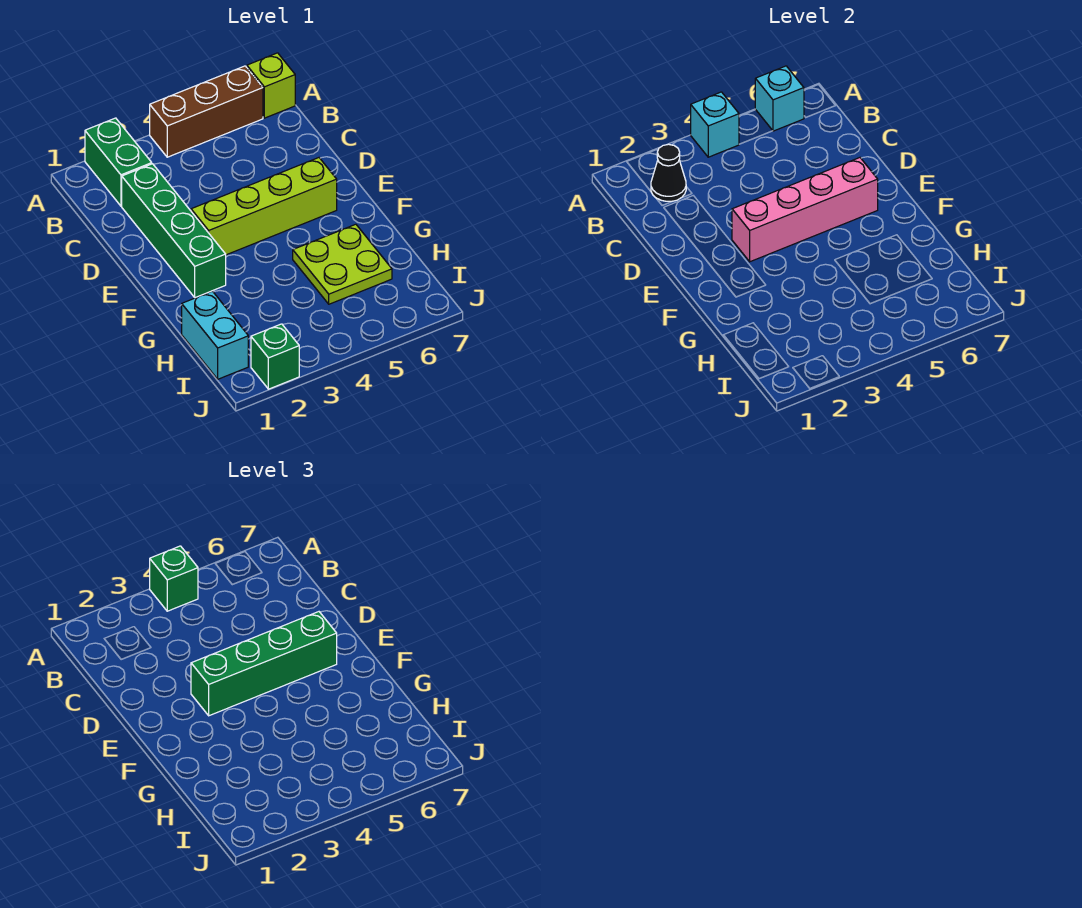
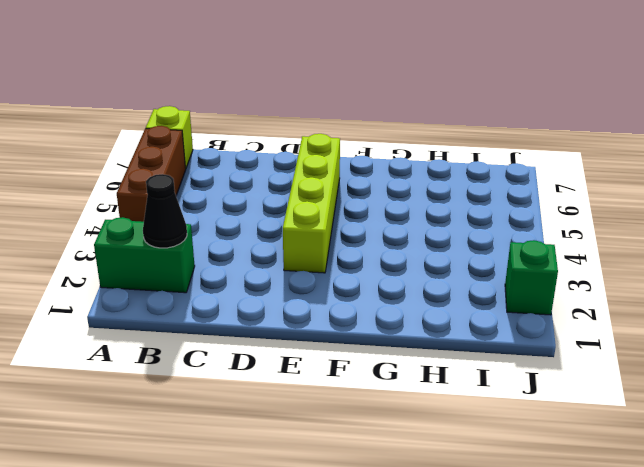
none -> green 1x4 brick [122,164,226,298]
none -> lime 2x2 plate [293,224,392,304]
none -> cyan 1x2 brick [182,291,248,379]

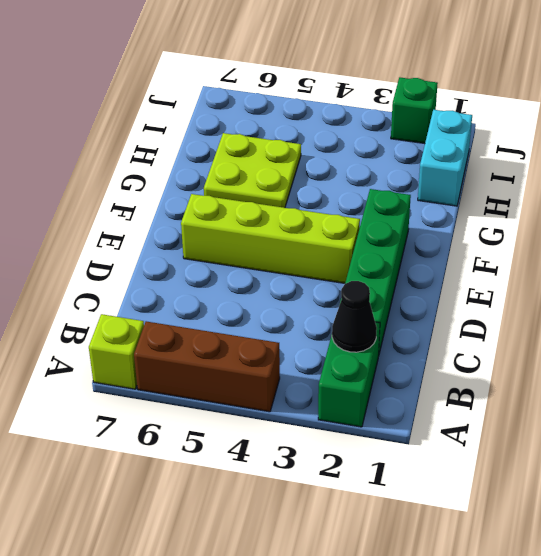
none -> cyan 1x1 brick [691,92,739,157]
none -> cyan 1x1 brick [755,66,804,131]
none -> pink 1x4 brick [732,158,878,262]

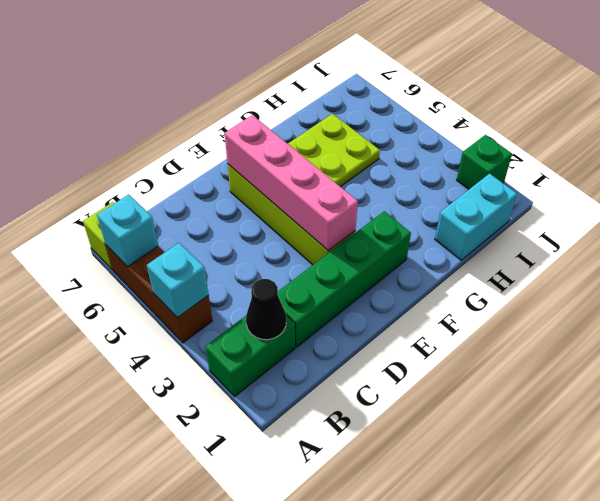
none -> green 1x1 brick [150,546,198,611]
none -> green 1x4 brick [191,612,337,716]

